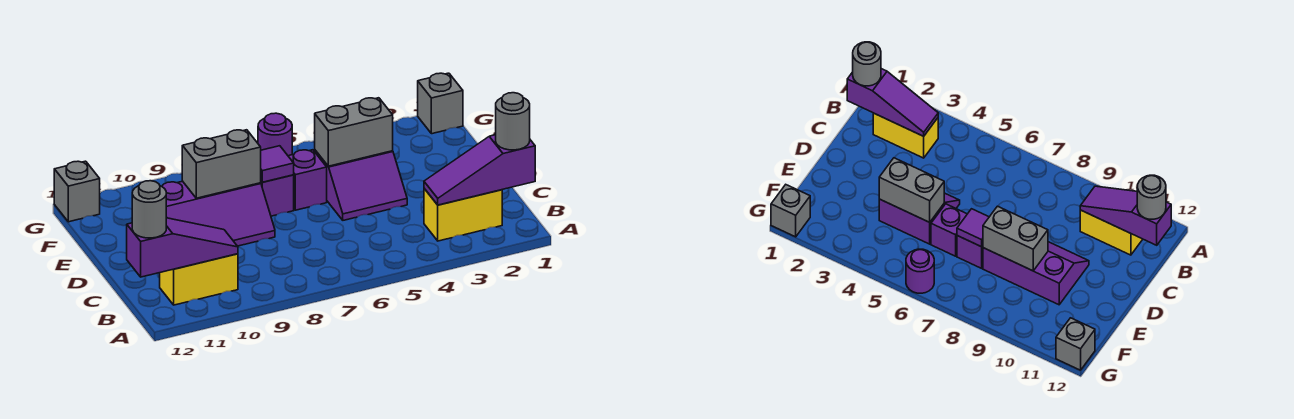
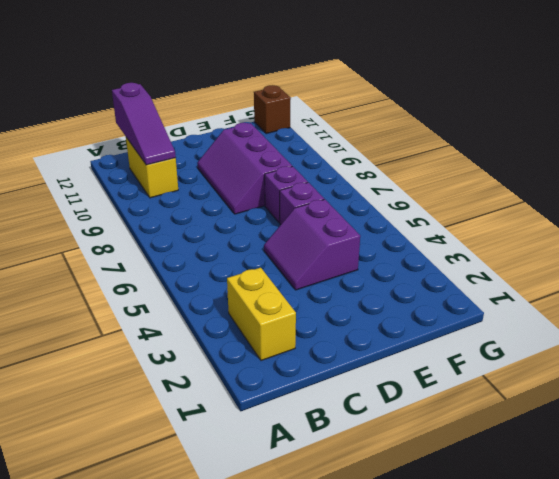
brown 1x1 brick [254,85,291,134] -> grey 1x1 brick [54,161,100,222]
none -> grey 1x1 brick [418,73,463,134]
none -> purple 1x1 round brick [258,113,292,156]
none -> purple 1x3 slope [424,135,535,205]

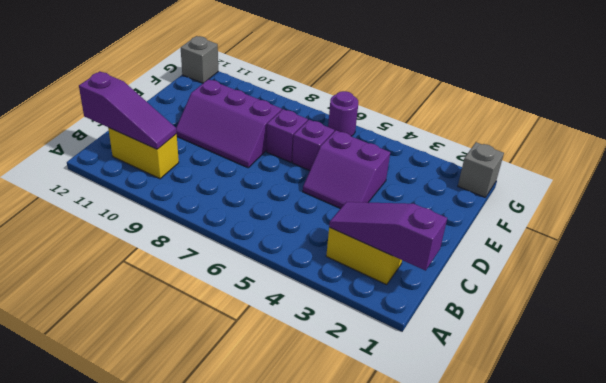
none -> grey 1x2 brick [315,98,393,166]
none -> purple 1x1 tile [261,146,294,182]
none -> grey 1x2 brick [182,130,261,198]

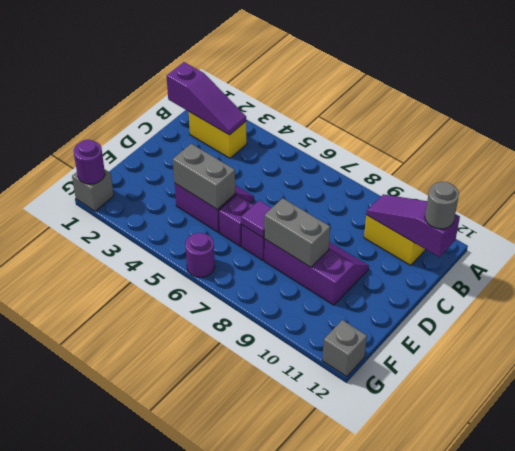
purple 1x1 round brick [74,140,105,184] -> none
none -> grey 1x1 round brick [496,93,530,150]

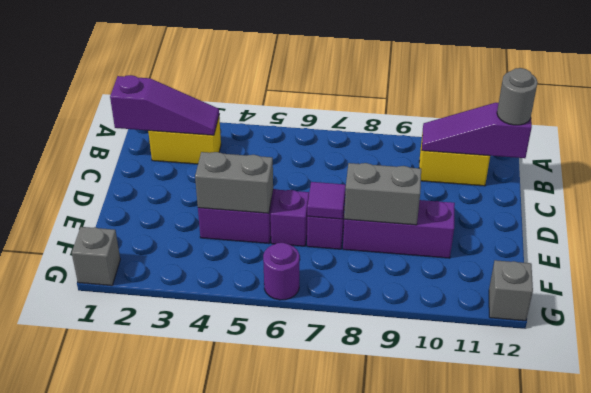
none -> grey 1x1 round brick [496,93,530,150]

